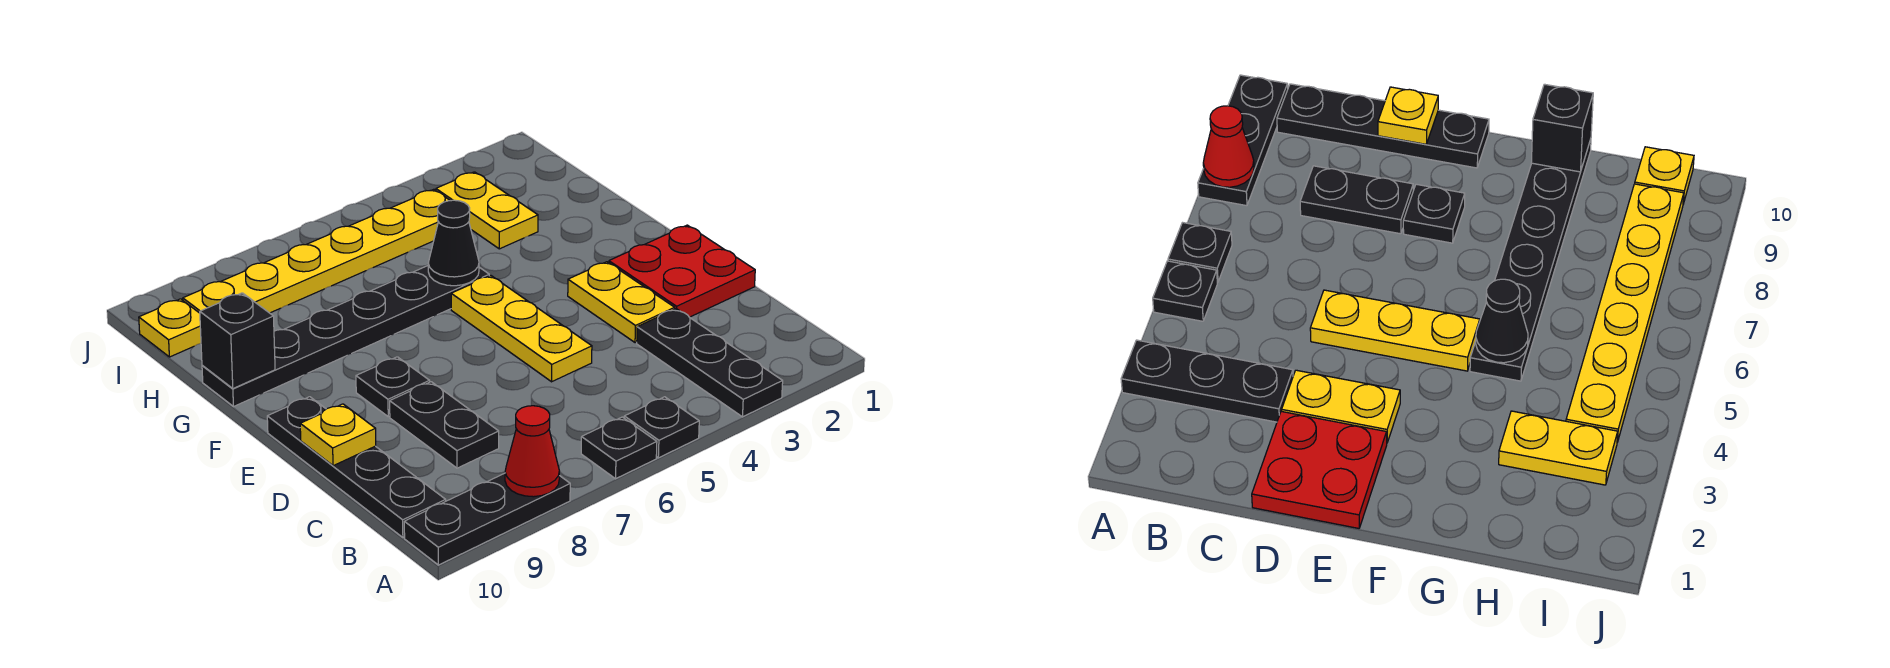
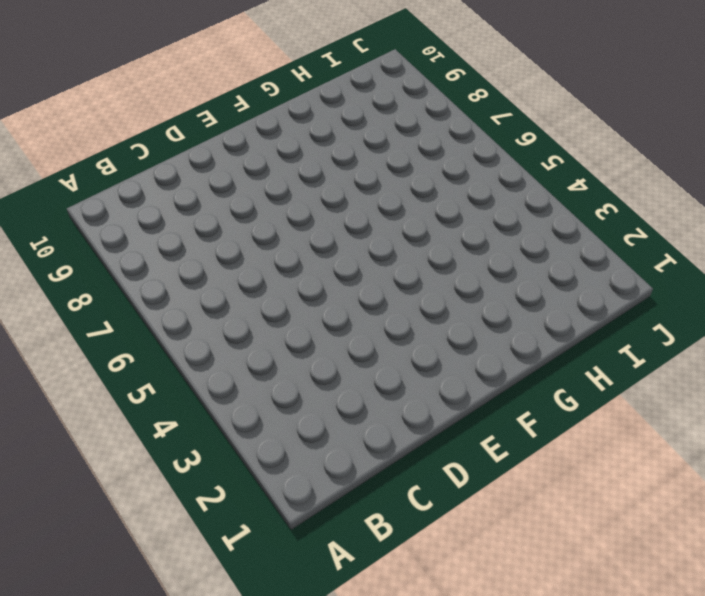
none -> black 1x3 plate [637,309,783,417]
none -> black 1x1 plate [624,397,699,458]
none -> black 1x1 plate [581,417,657,479]

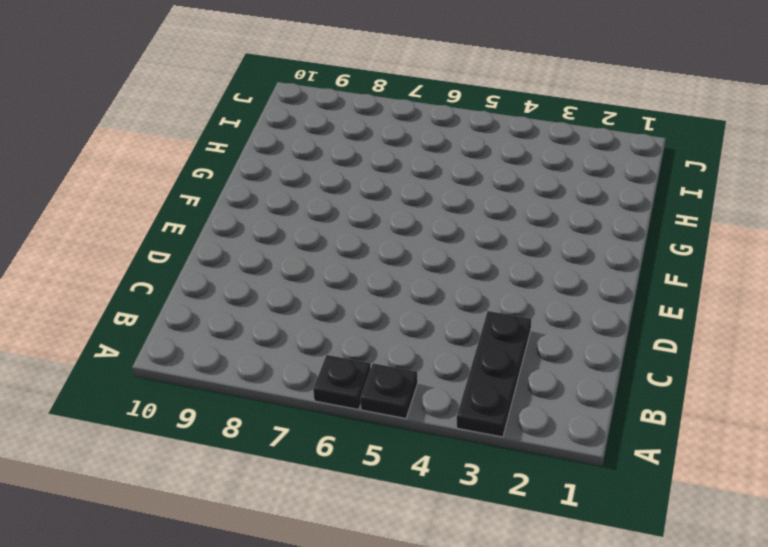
none -> black 1x3 plate [404,473,570,565]
none -> black 1x4 plate [267,397,446,537]
none -> black 1x2 plate [390,382,499,468]

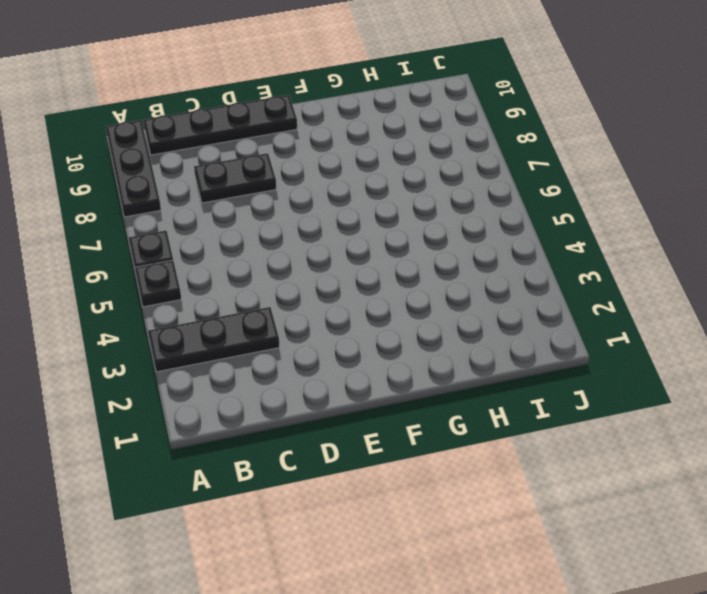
none -> red 2x2 plate [609,225,755,317]
none -> yellow 1x2 plate [568,262,675,343]
none -> yellow 1x3 plate [451,276,592,382]

